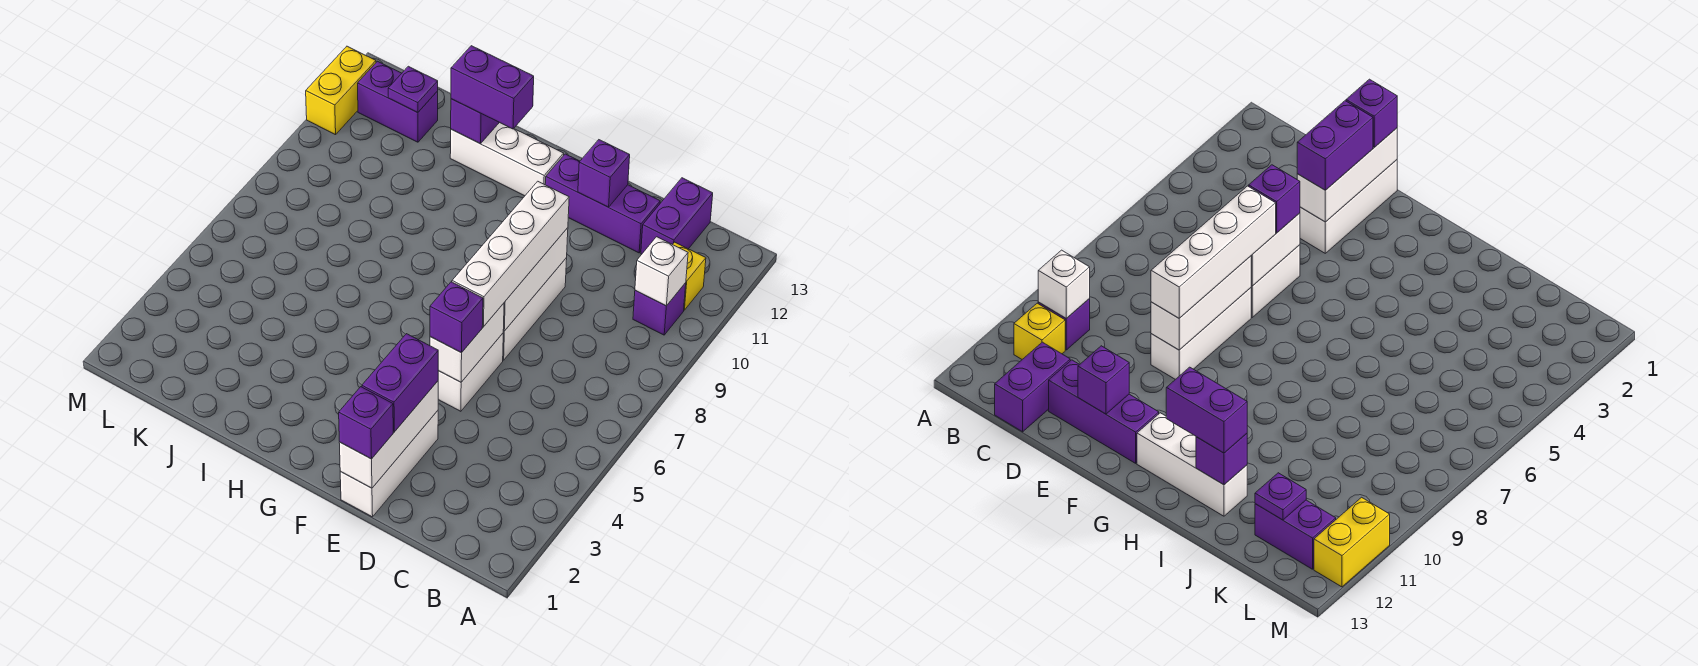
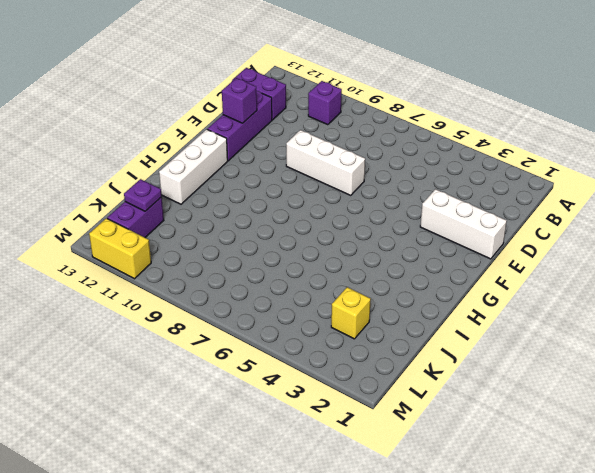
yellow 1x1 brick [331,287,371,339] -> yellow 1x1 brick moved to [673,242,706,310]
none -> white 1x2 brick [438,333,503,411]
none -> white 1x1 brick [635,237,688,306]
none -> white 1x3 brick [339,381,438,488]

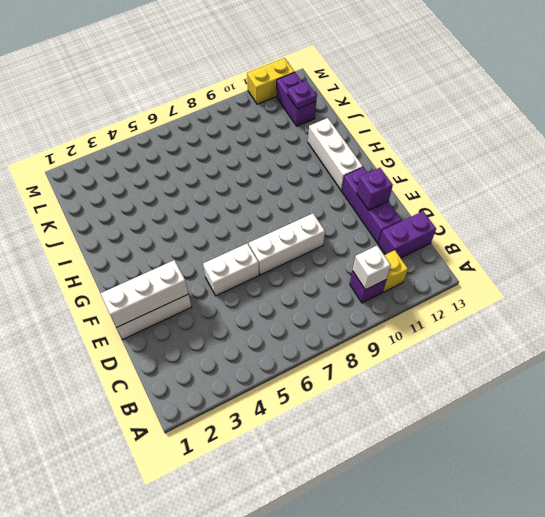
none -> white 1x2 brick [430,303,504,382]
none -> white 1x3 brick [503,228,568,331]
none -> purple 1x1 brick [451,99,499,144]

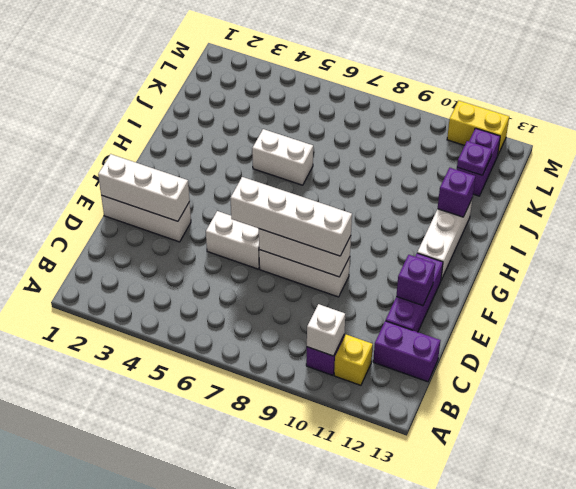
white 1x2 brick [252,129,313,185] -> white 1x2 brick moved to [430,303,504,382]
none -> purple 1x1 brick [339,387,393,459]
none -> purple 1x2 brick [362,334,438,432]
none -> purple 1x1 brick [430,282,483,353]

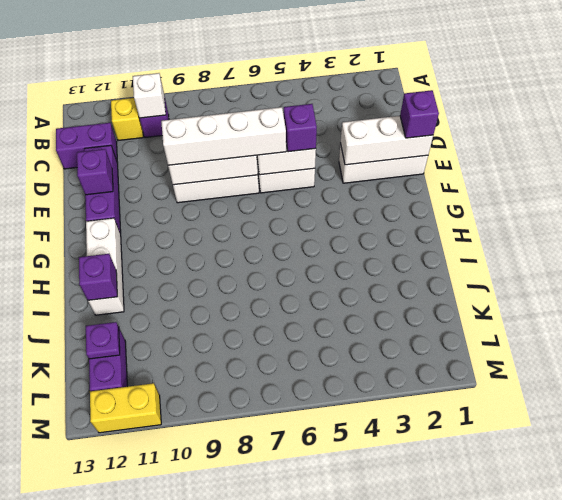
none -> purple 1x2 brick [362,334,438,432]
none -> purple 1x2 brick [451,46,534,129]

